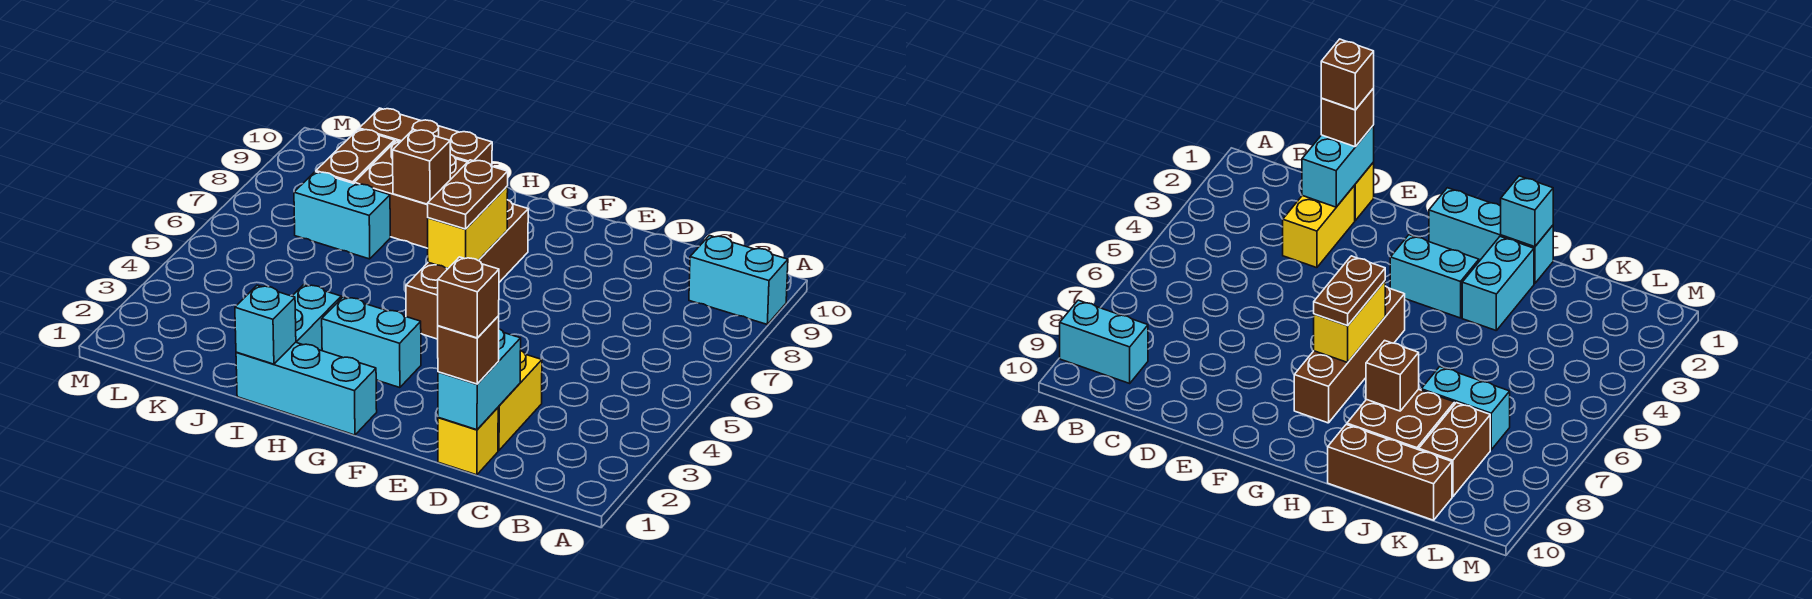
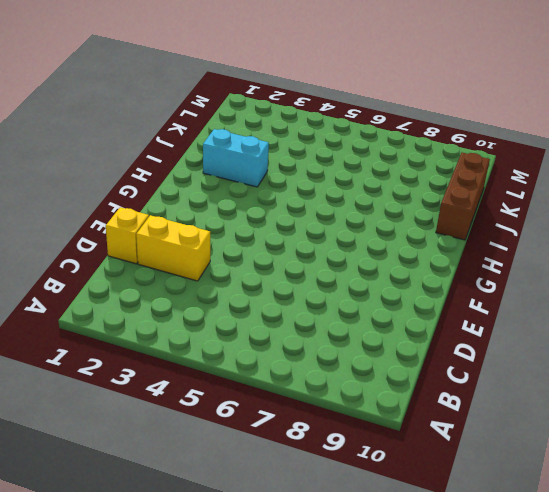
none -> cyan 1x2 brick [689,236,788,324]
none -> cyan 1x3 brick [236,342,377,435]
none -> cyan 1x2 brick [322,297,421,388]

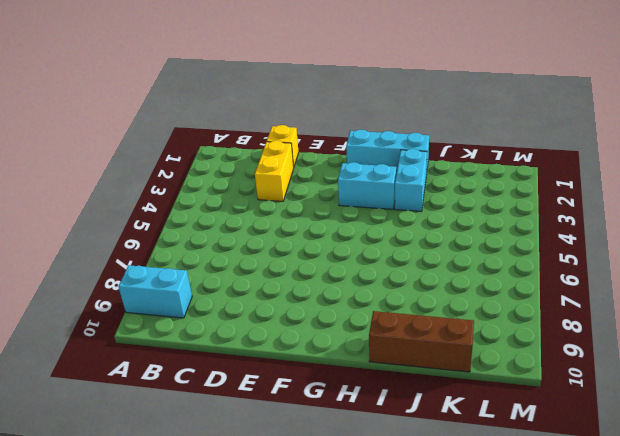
none -> brown 1x4 brick [406,200,528,339]
none -> brown 2x2 brick [354,141,467,248]
none -> cyan 1x2 brick [294,172,390,259]

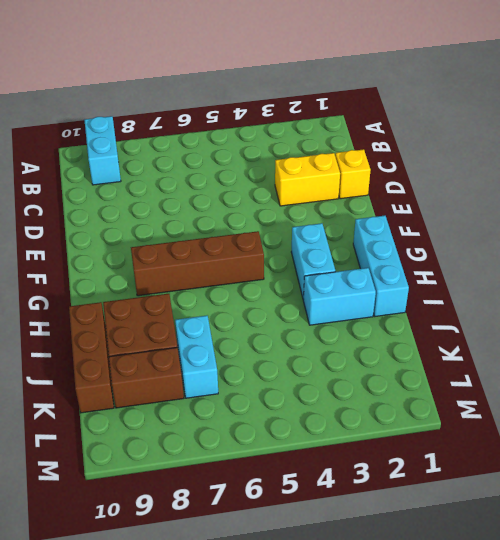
none -> cyan 1x2 brick [438,329,521,430]
none -> yellow 1x2 brick [428,186,508,268]
none -> cyan 1x1 brick [235,285,296,364]

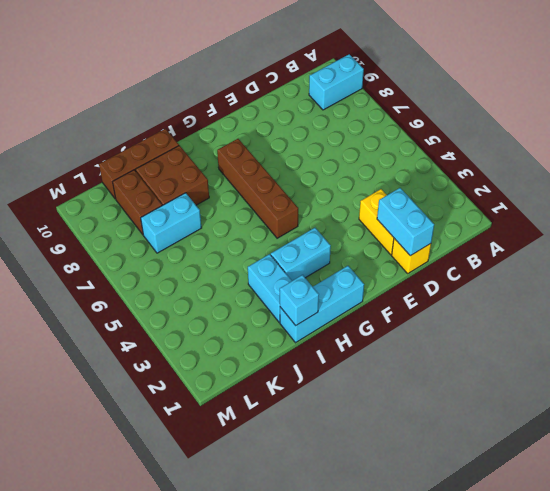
none -> yellow 1x2 brick [428,186,508,268]
none -> brown 1x1 brick [393,129,450,204]
none -> brown 1x1 brick [438,316,499,384]

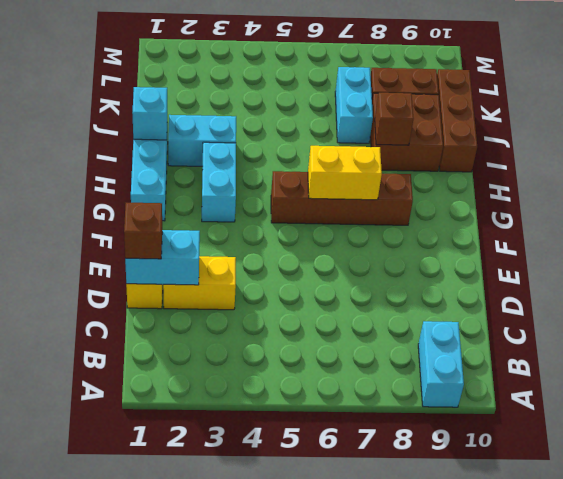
none -> brown 1x2 plate [428,160,508,229]
none -> brown 1x1 brick [438,257,499,338]

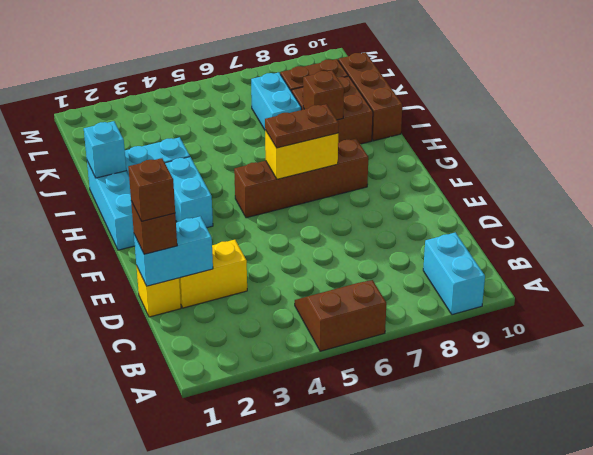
brown 2x2 slope [295,280,386,351] -> none

